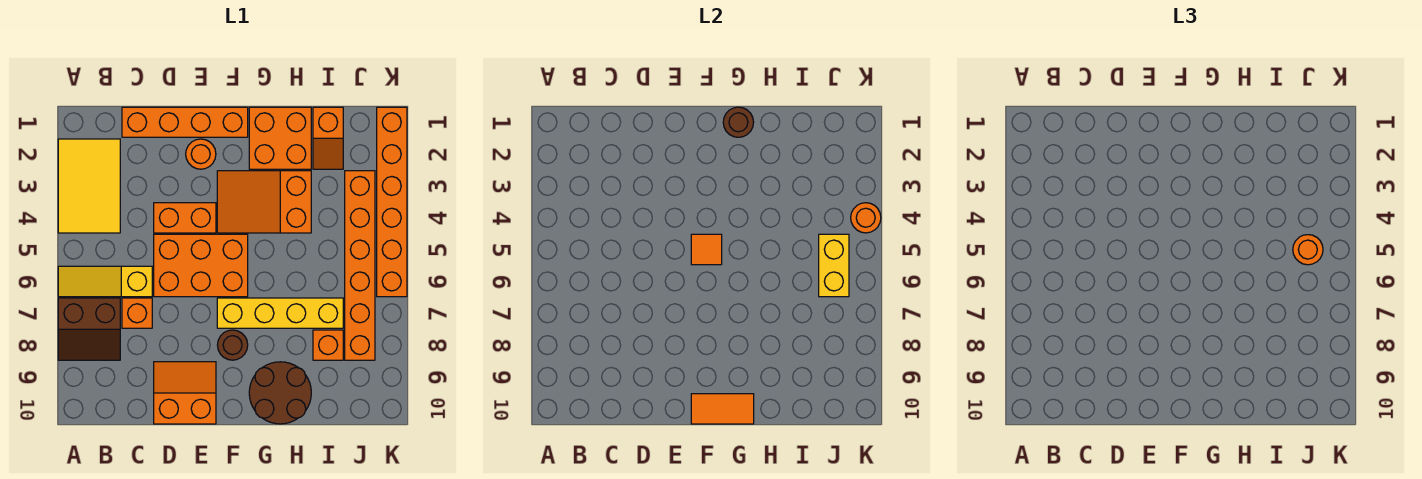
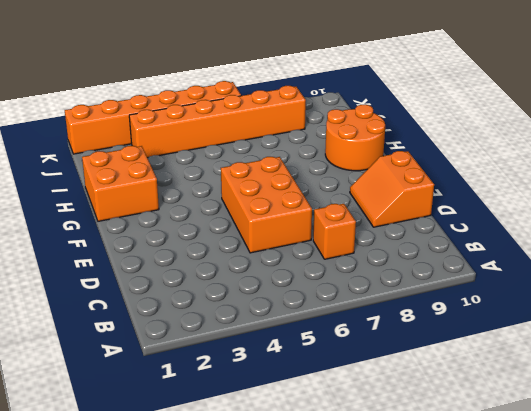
orange 2x2 round brick [325,104,385,171] -> brown 2x2 round brick [249,362,311,424]
none -> yellow 2x3 tile [58,139,120,233]
none -> yellow 1x3 slope [58,266,152,297]
none -> brown 2x2 slope [58,298,120,360]

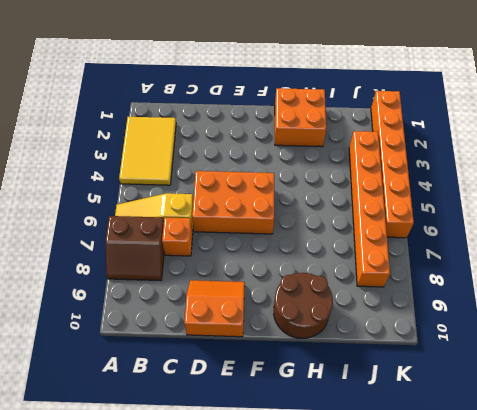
none -> orange 1x4 brick [122,107,248,137]
none -> orange 1x2 brick [154,203,216,233]
none -> orange 1x1 round brick [186,139,216,169]

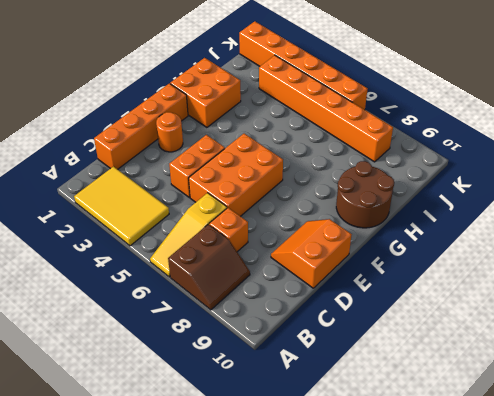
none -> orange 2x3 slope [217,171,311,233]
none -> yellow 1x4 brick [217,298,343,328]
none -> brown 1x1 round brick [218,330,248,360]

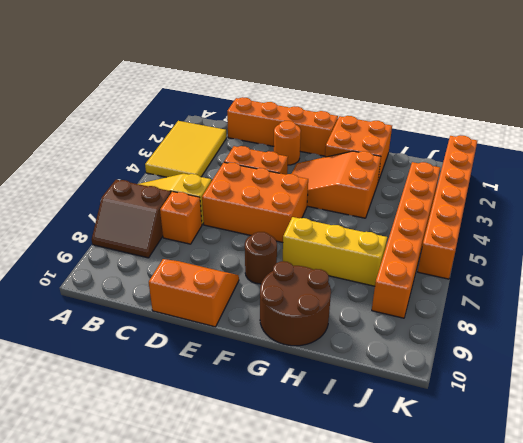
yellow 1x3 brick [283,217,387,286] -> yellow 1x4 brick [217,298,343,328]
none -> orange 1x2 slope [313,107,343,169]
none -> orange 1x1 brick [313,330,343,360]
none -> orange 1x1 tile [691,234,722,265]

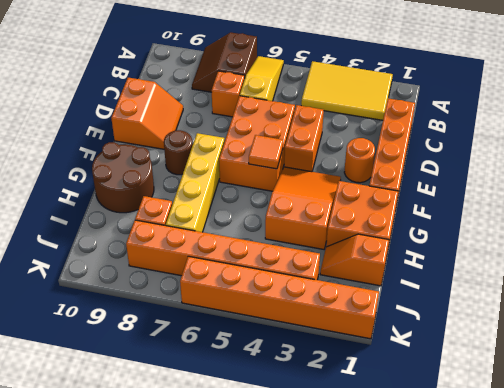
none -> orange 1x2 tile [691,394,754,424]
none -> brown 1x1 round brick [723,107,754,137]
none -> yellow 1x2 brick [819,234,849,297]

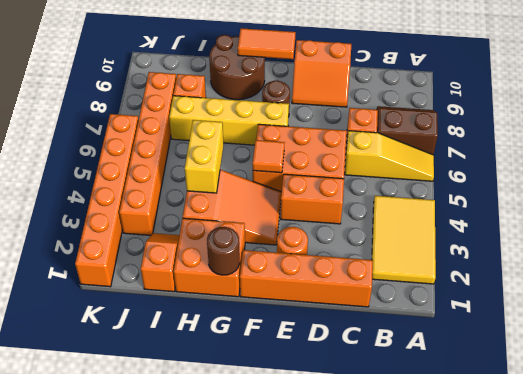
yellow 1x2 brick [185,120,224,193] -> yellow 1x2 brick moved to [819,234,849,297]
none -> orange 1x1 round brick [851,203,881,233]
none -> orange 1x1 round brick [1293,235,1323,265]

